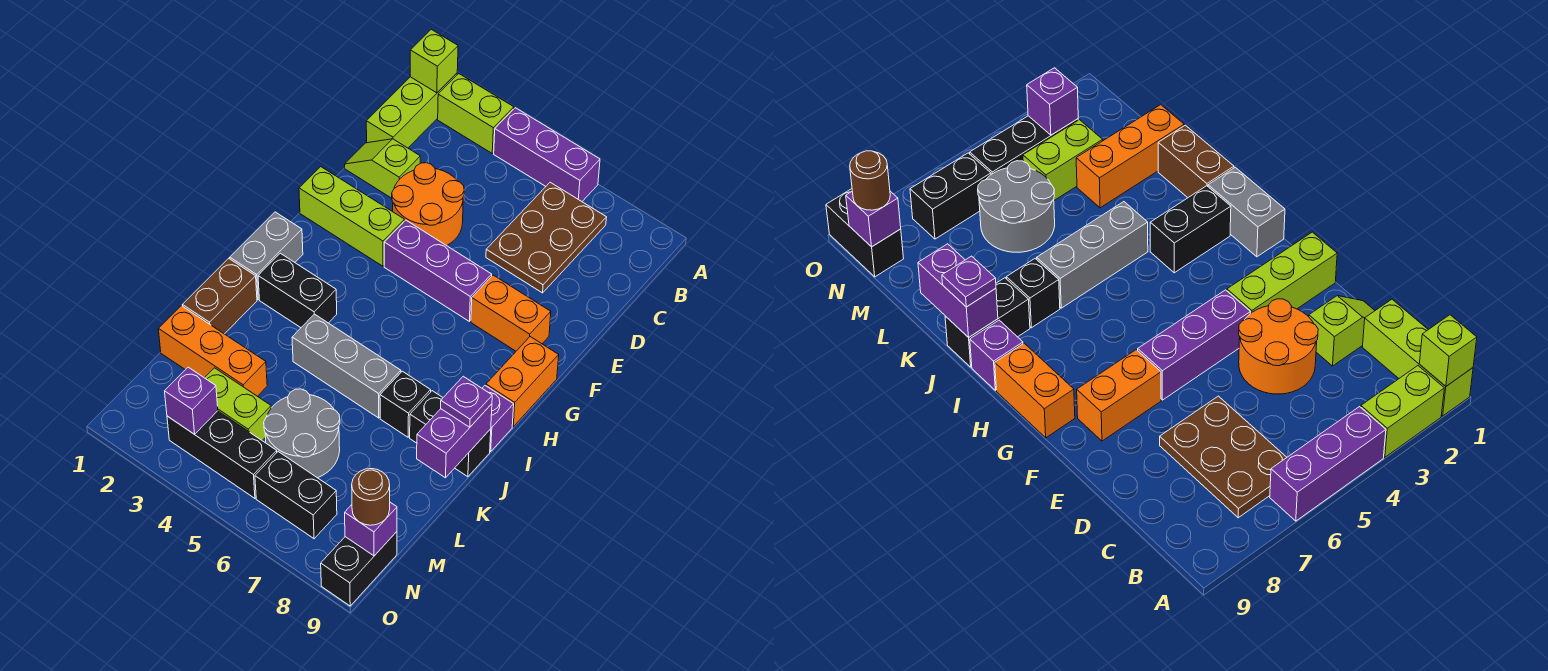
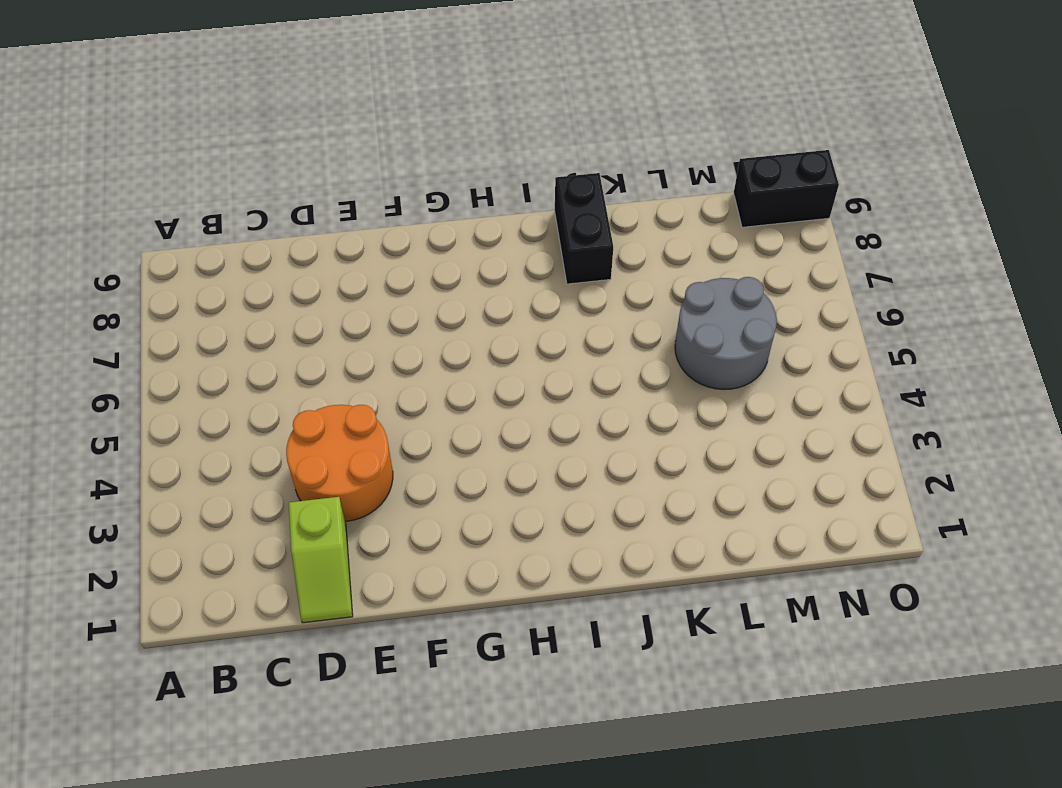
none -> lime 1x3 brick [366,73,457,148]
none -> lime 1x2 brick [438,74,514,153]
none -> purple 1x3 brick [494,108,600,201]

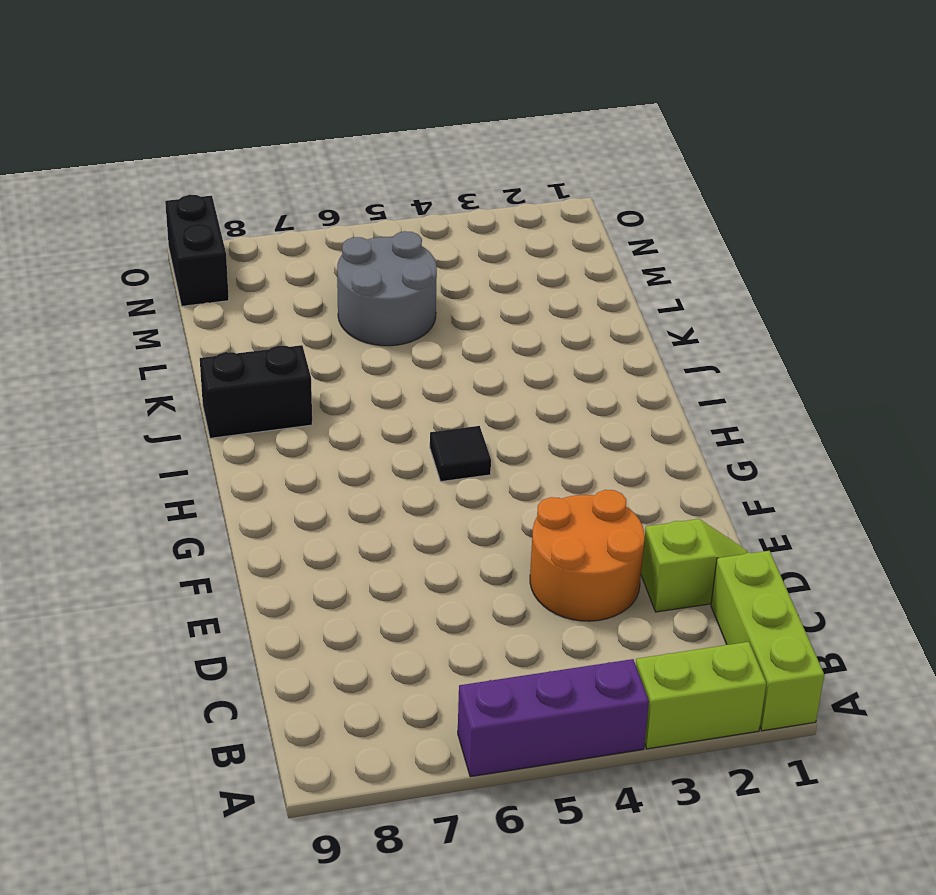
black 1x1 tile [430,426,491,482] -> none
none -> brown 2x3 plate [486,182,606,293]
none -> lime 1x3 brick [299,167,404,266]
none -> purple 1x3 brick [384,220,492,321]

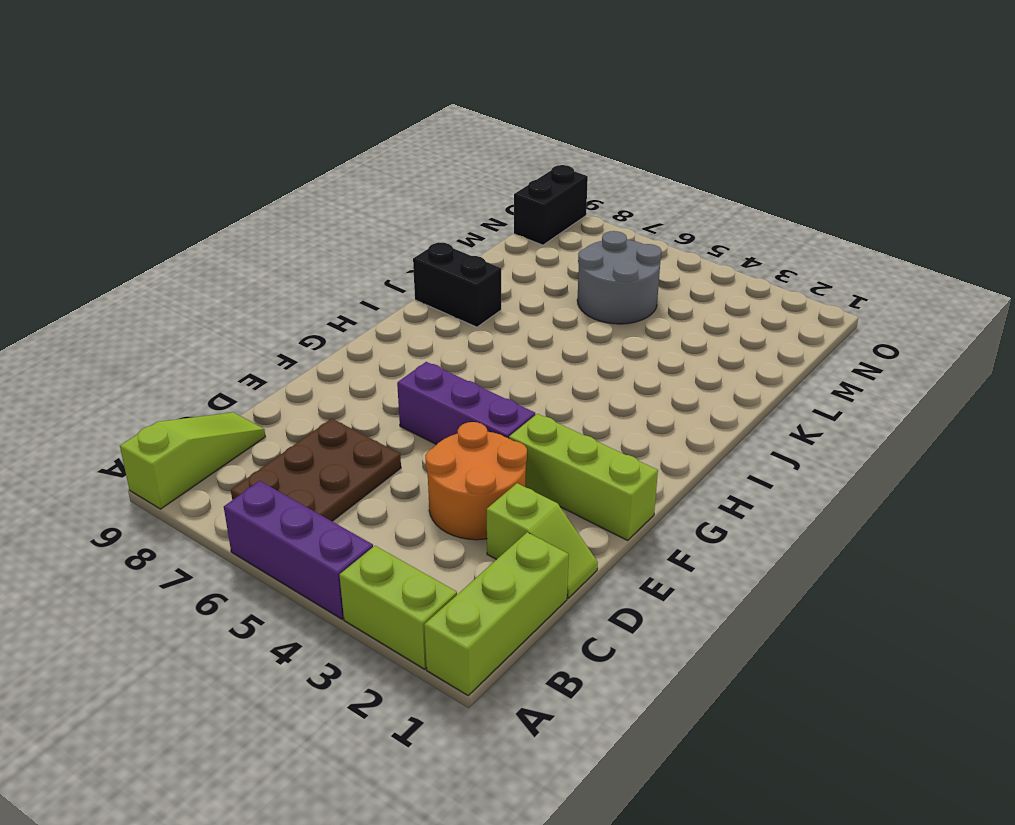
lime 1x3 slope [120,412,265,509] -> none
none -> orange 1x2 brick [471,275,551,351]
none -> orange 1x2 brick [486,337,559,427]
none -> grey 1x2 brick [230,212,303,300]

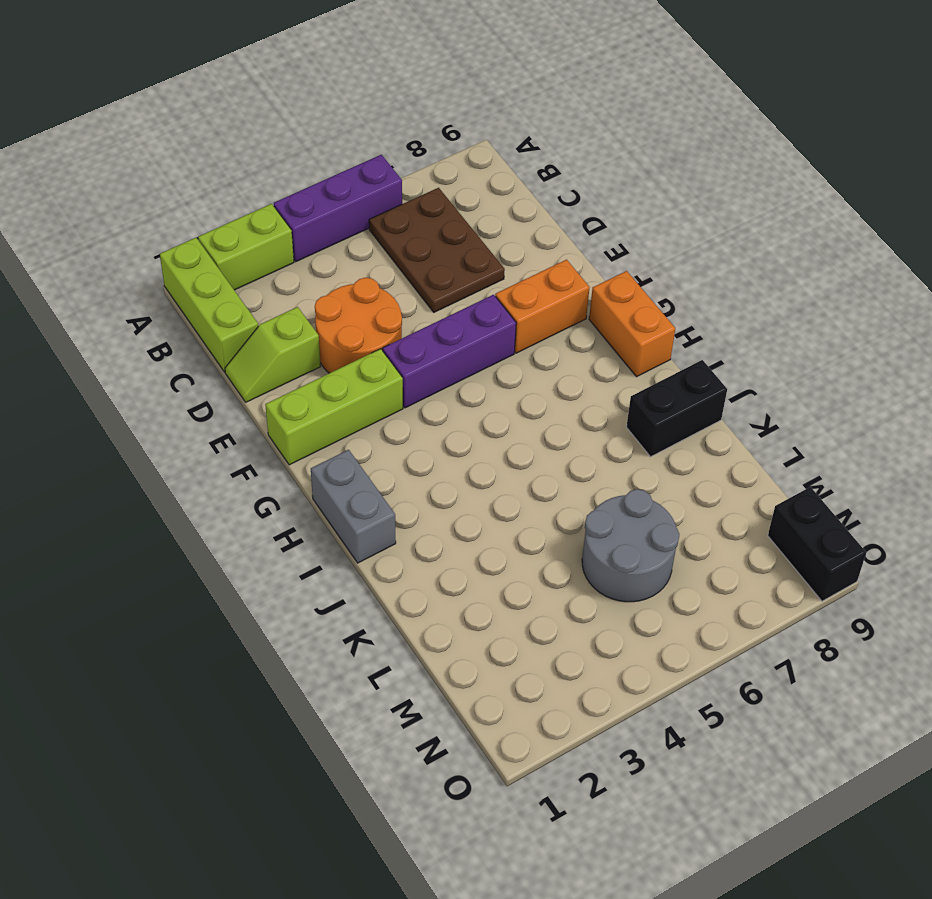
none -> black 1x2 brick [258,253,337,328]
none -> purple 1x1 brick [482,386,514,451]
none -> brown 1x2 brick [182,258,257,334]

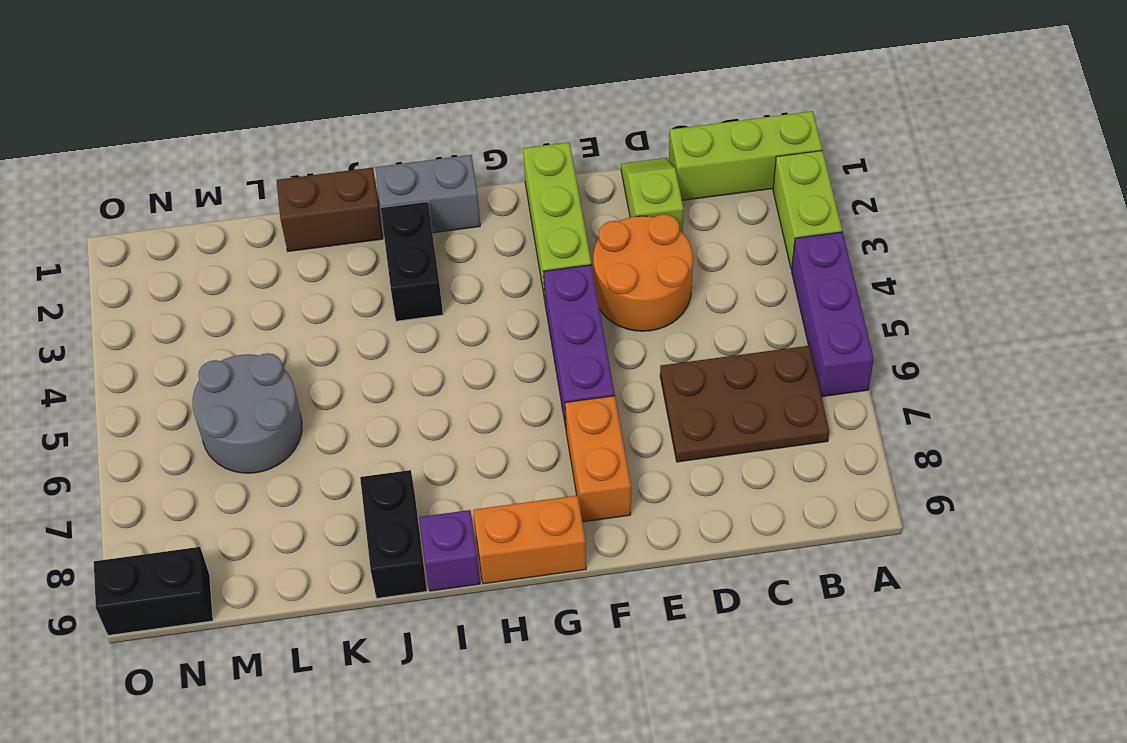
none -> grey 1x3 brick [292,314,401,418]
none -> black 1x1 brick [380,371,431,437]
none -> orange 1x3 brick [158,306,267,396]

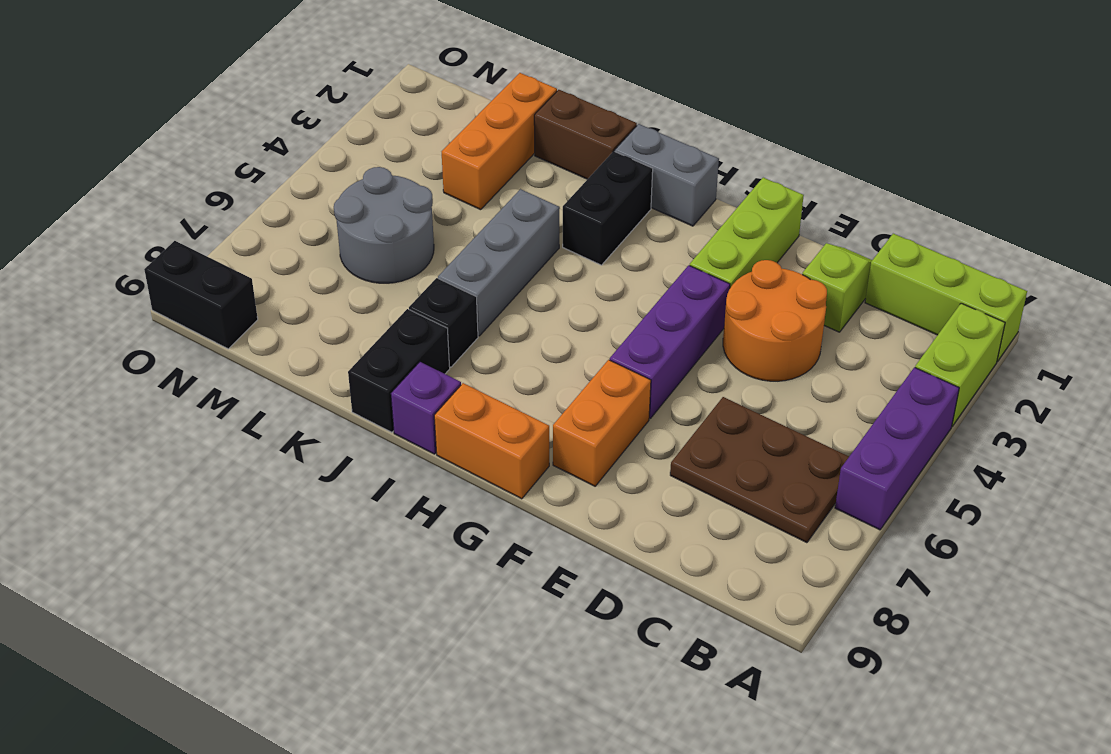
none -> lime 1x2 brick [205,368,271,440]
none -> black 1x3 brick [167,411,277,498]
none -> black 1x2 brick [255,452,337,539]

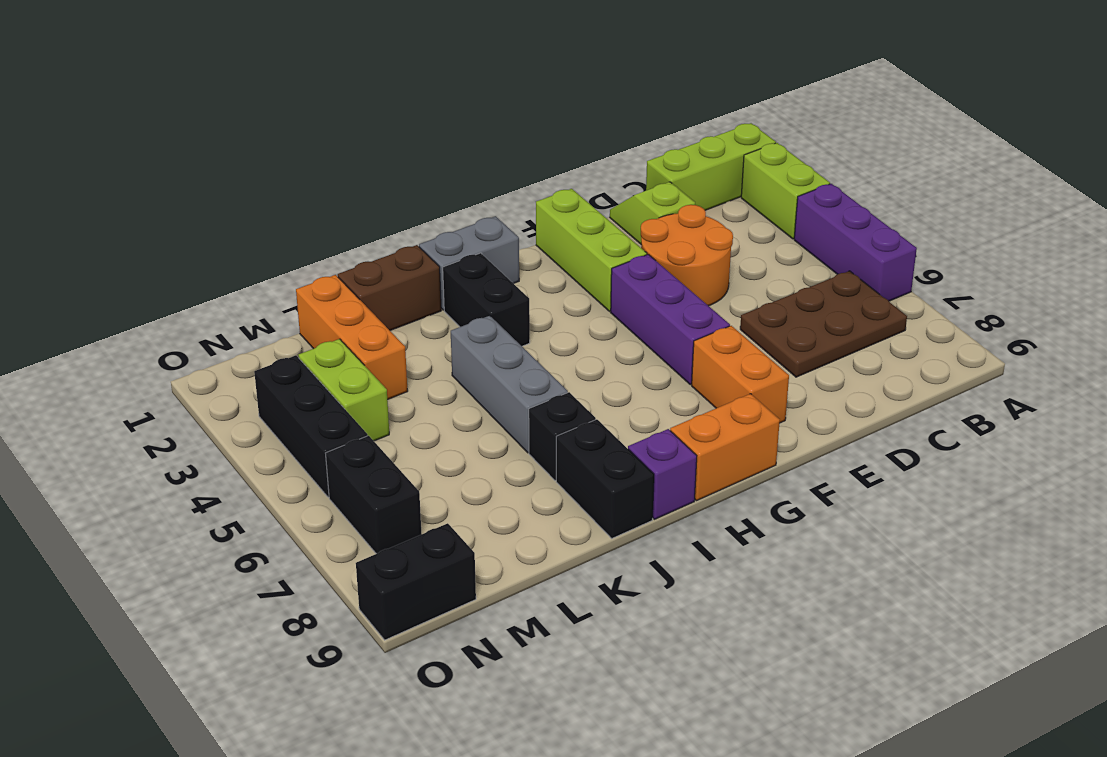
none -> grey 2x2 round brick [264,389,340,478]
none -> lime 1x1 brick [410,29,458,93]
none -> purple 1x2 brick [417,404,492,478]

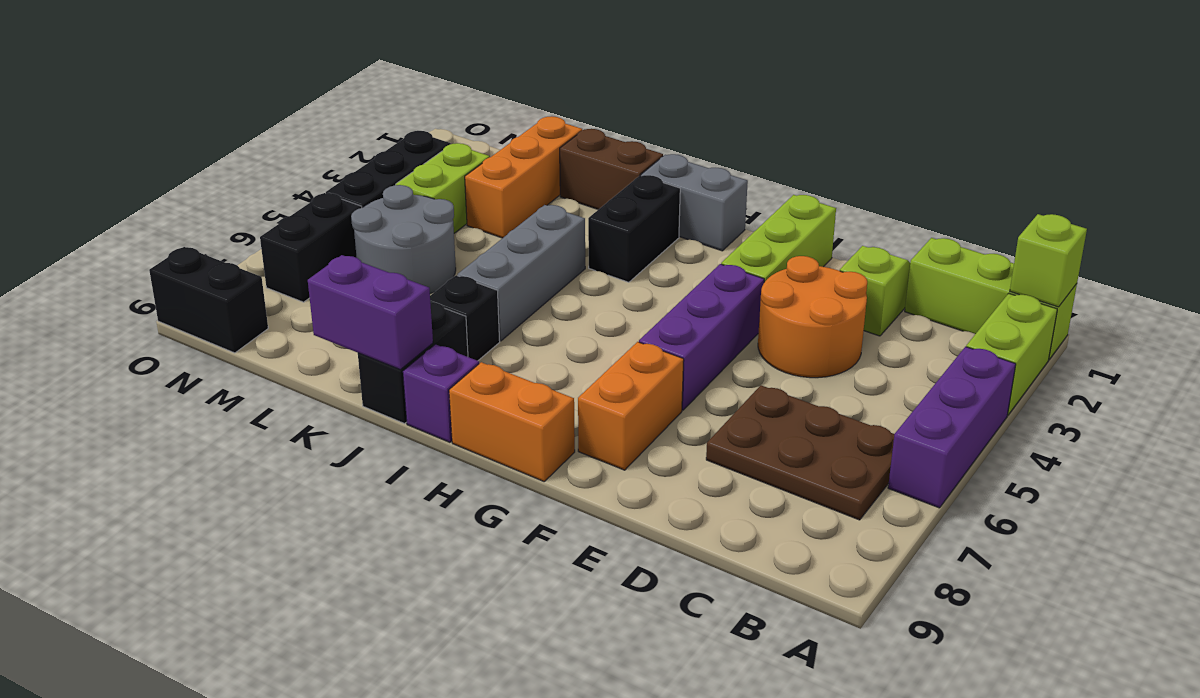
none -> purple 1x1 brick [165,367,218,434]
none -> purple 1x1 brick [345,502,397,556]
none -> purple 1x1 plate [441,376,492,427]

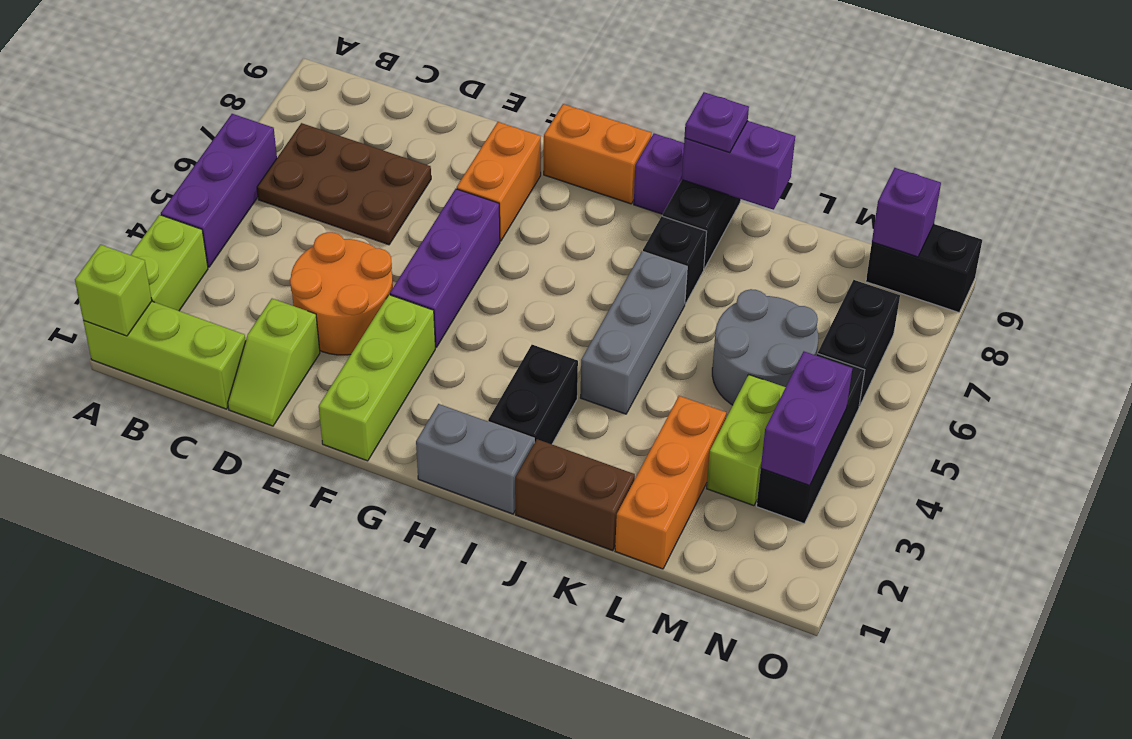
purple 1x2 brick [761,352,852,486] -> purple 1x1 brick [165,367,218,434]
none -> brown 1x1 round brick [352,469,390,525]

